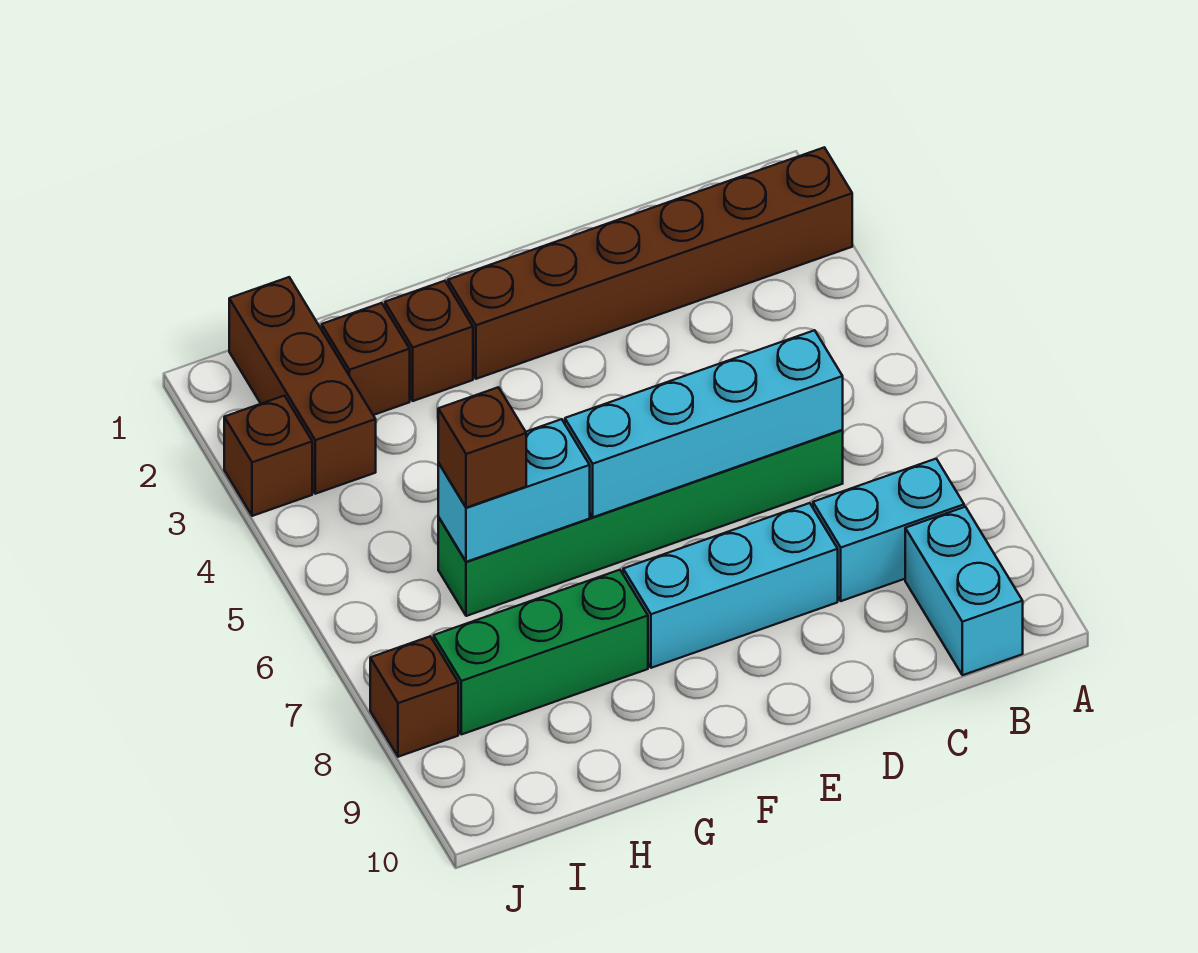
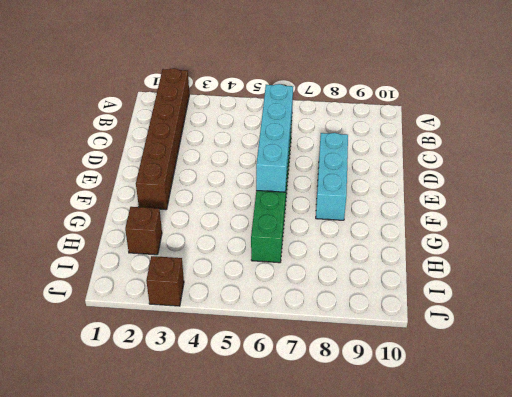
none -> cyan 1x2 brick [813,459,964,601]
none -> cyan 1x2 brick [905,507,1023,675]
none -> brown 1x1 brick [385,281,473,401]

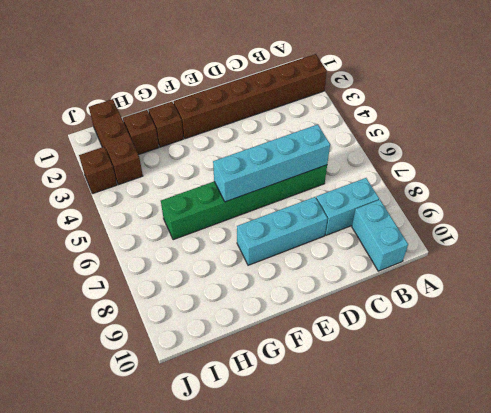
none -> green 1x3 brick [434,570,648,734]
none -> brown 1x1 brick [370,636,458,757]
none -> cyan 1x2 brick [438,419,590,562]

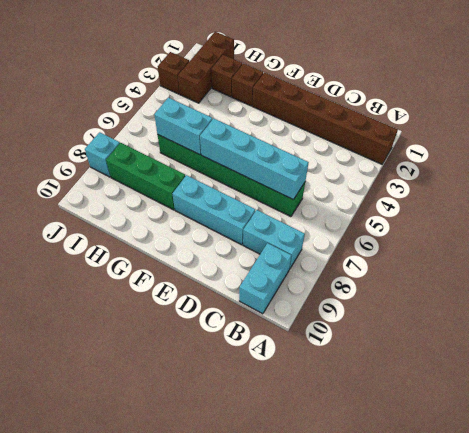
cyan 1x1 brick [85,132,120,177] -> brown 1x1 brick [370,636,458,757]
none -> brown 1x1 brick [438,387,526,508]

